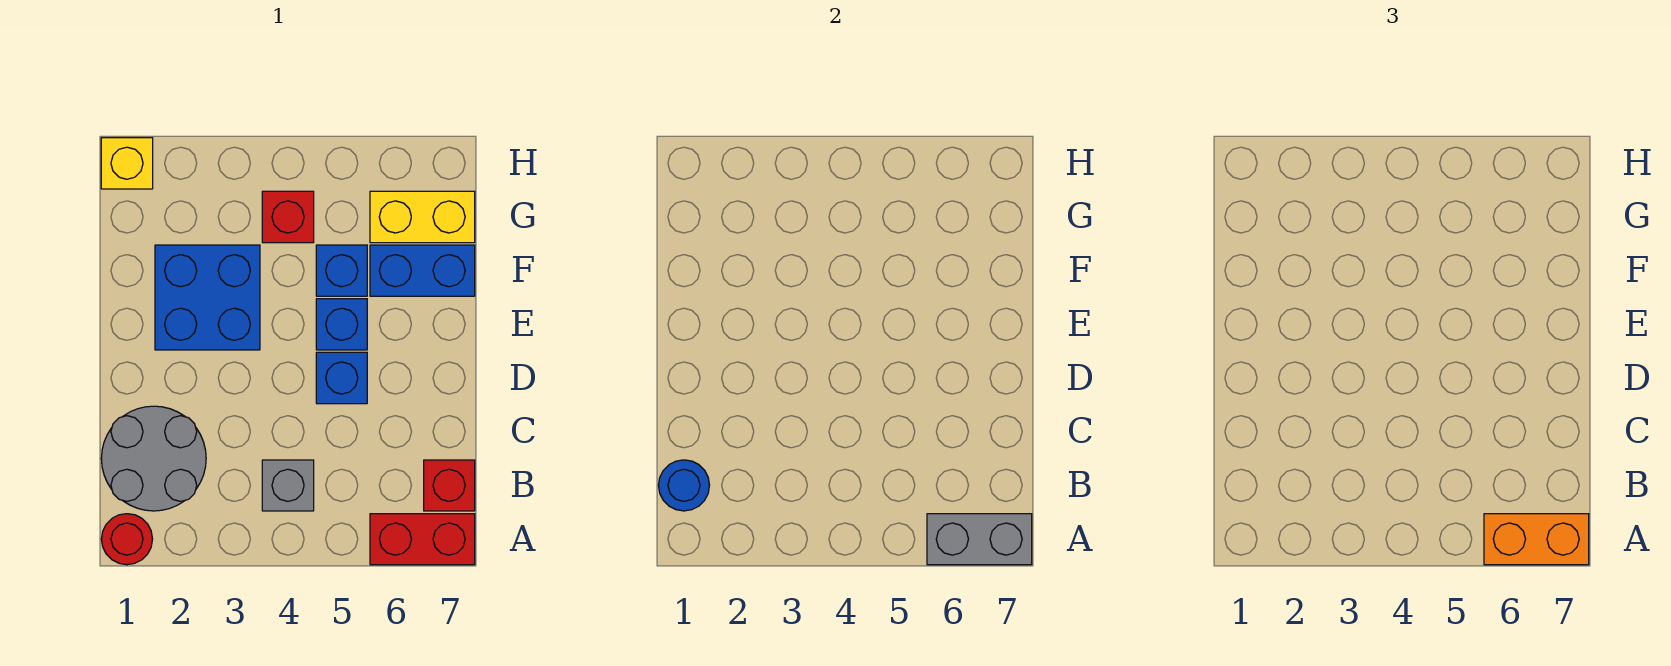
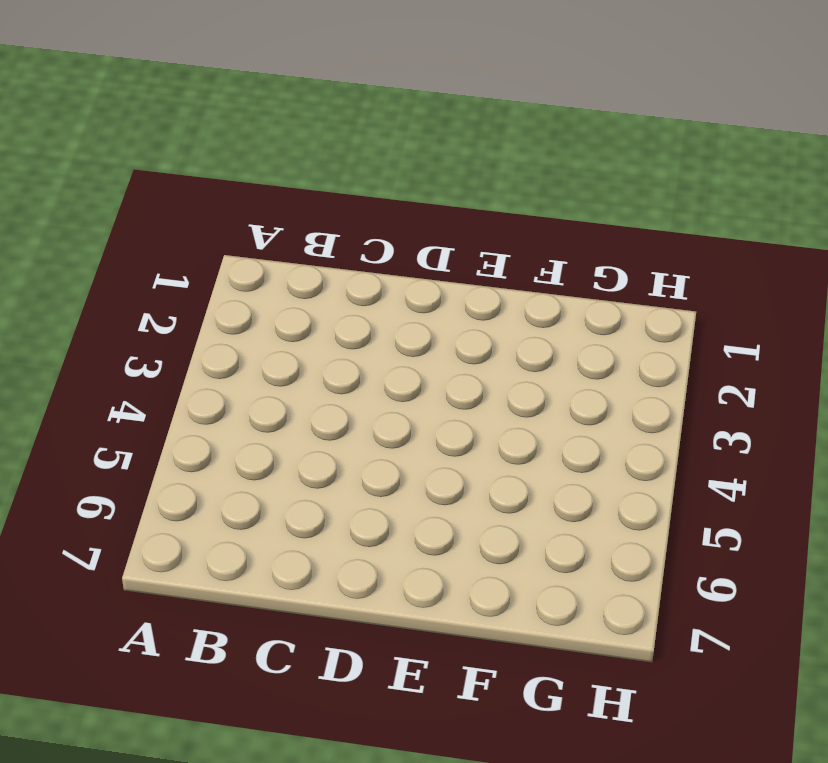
none -> red 1x1 round brick [101,514,152,565]
none -> red 1x2 brick [370,514,475,565]
none -> grey 2x2 round brick [101,406,206,511]

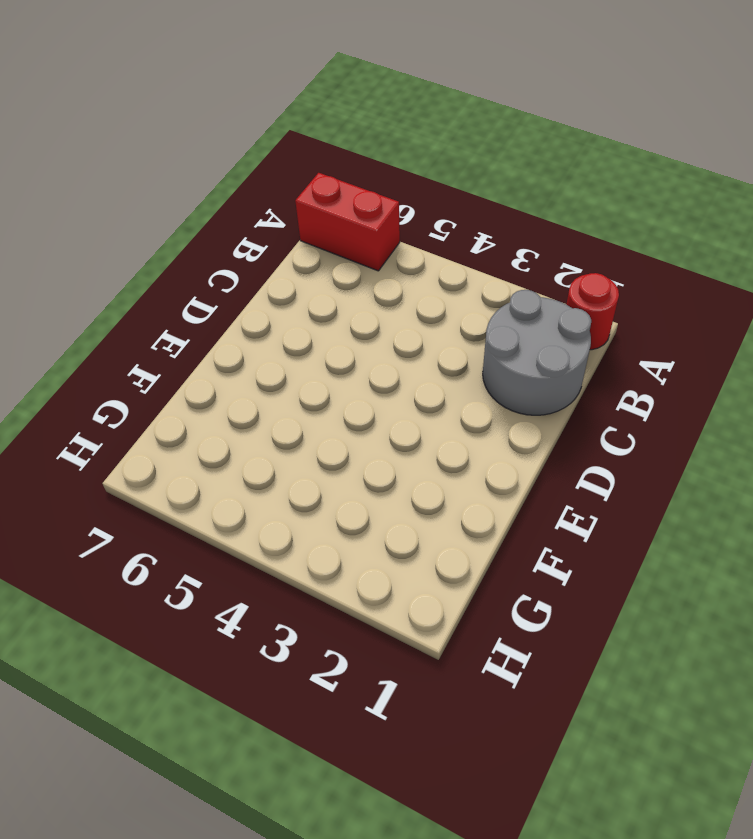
none -> grey 1x1 brick [262,460,314,511]
none -> red 1x1 brick [424,460,475,511]
none -> blue 1x1 brick [316,352,367,404]

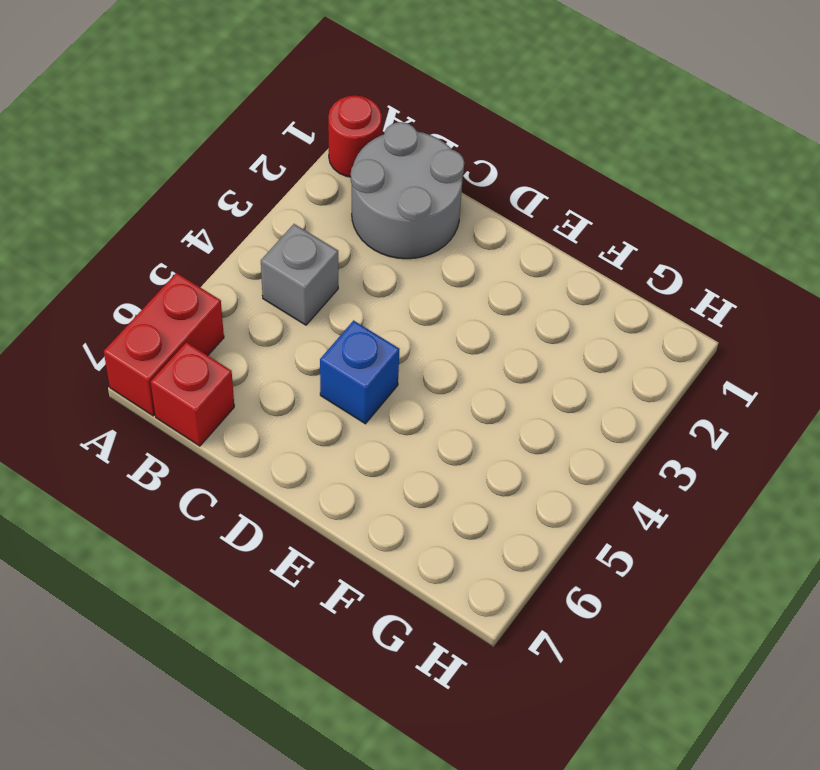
none -> blue 2x2 brick [155,245,260,350]
none -> blue 1x1 brick [316,299,367,350]
none -> blue 1x1 brick [316,245,367,296]

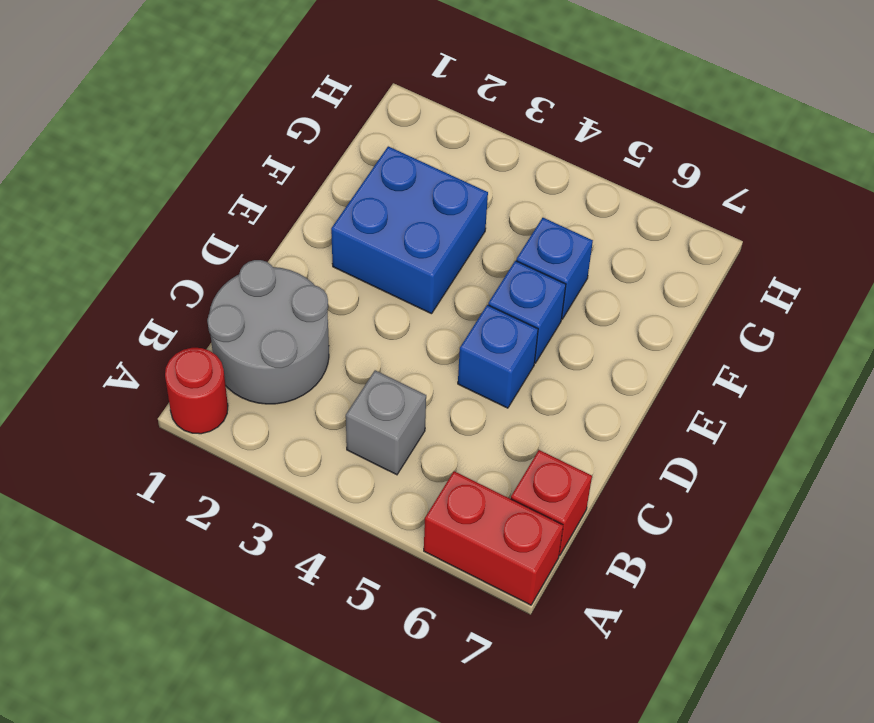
none -> blue 1x2 brick [370,245,475,296]
none -> red 1x1 brick [262,191,314,243]
none -> yellow 1x2 brick [370,191,475,243]

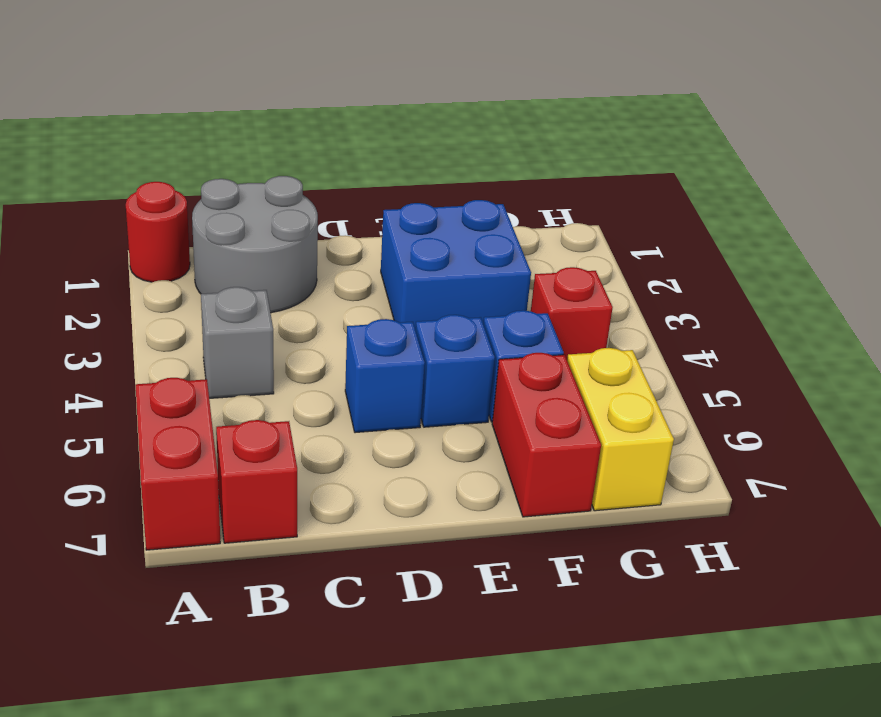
red 1x2 brick [492,353,601,517] -> blue 1x2 brick [370,245,475,296]
none -> yellow 1x1 brick [101,138,153,189]
none -> grey 1x2 brick [927,514,1032,565]
none -> blue 1x1 round brick [658,460,710,511]

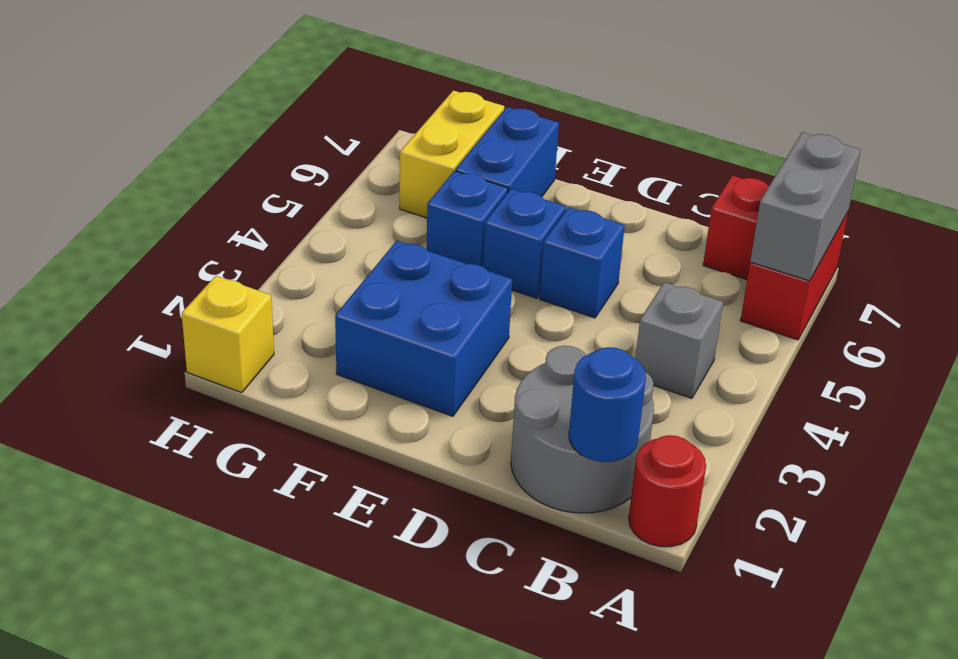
none -> red 1x1 brick [262,191,314,243]
none -> orange 1x2 brick [1484,514,1589,565]

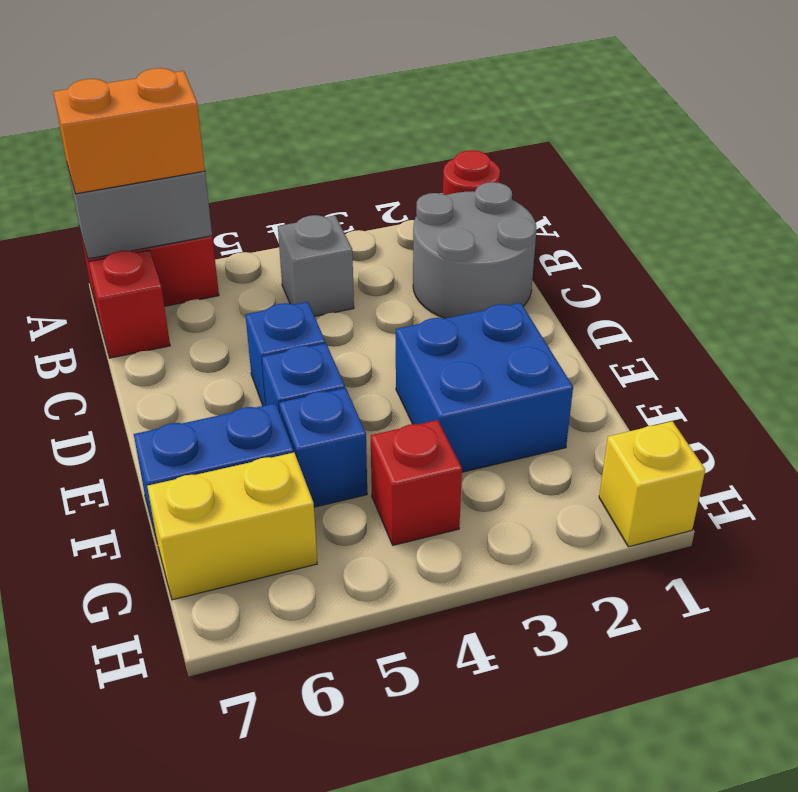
none -> blue 1x1 round brick [658,460,710,511]

